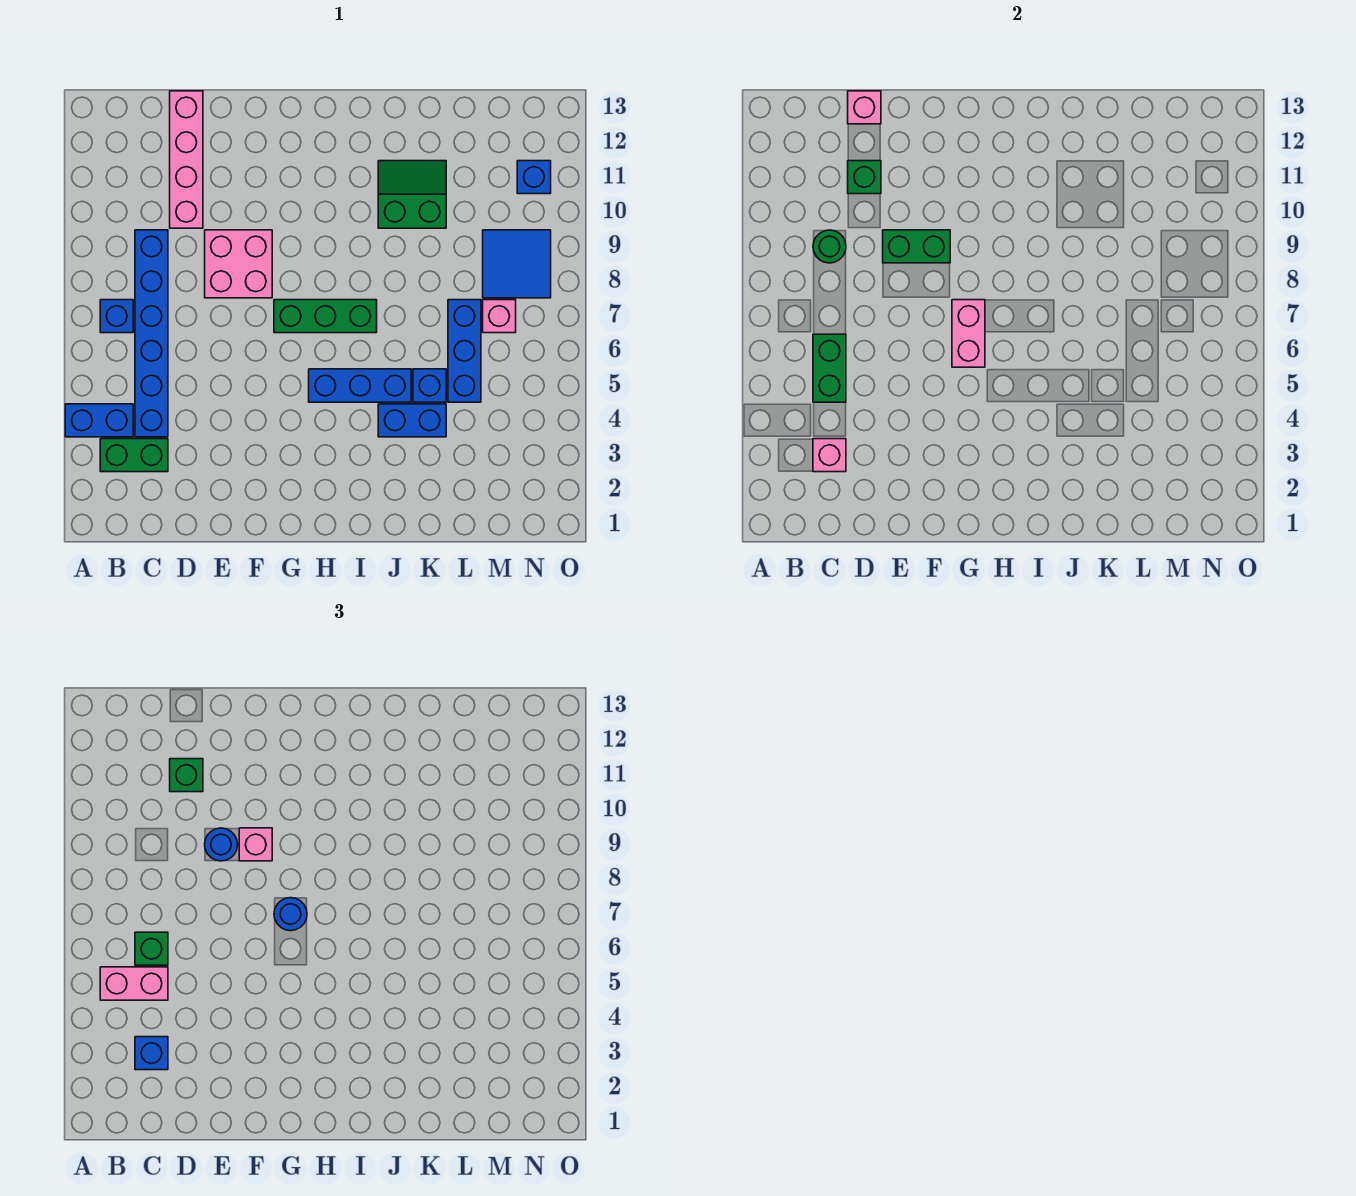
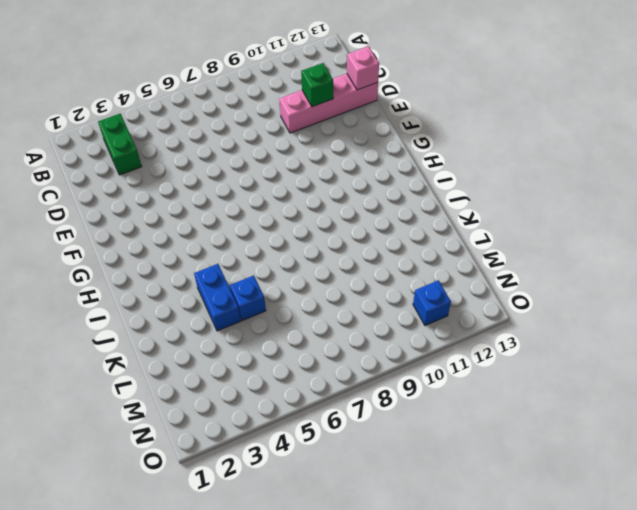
none -> blue 1x2 brick [65,404,133,437]
none -> blue 1x1 brick [100,300,133,333]
none -> blue 1x6 brick [135,230,168,437]

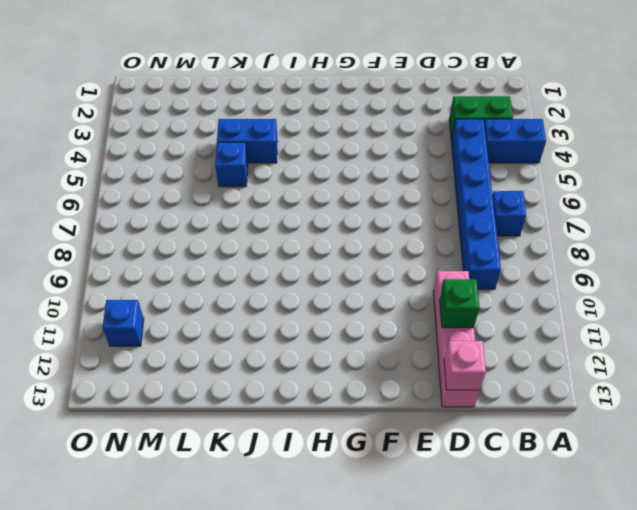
none -> pink 2x2 brick [205,230,272,298]
none -> green 1x3 brick [274,300,377,333]
none -> blue 1x3 brick [309,369,411,402]

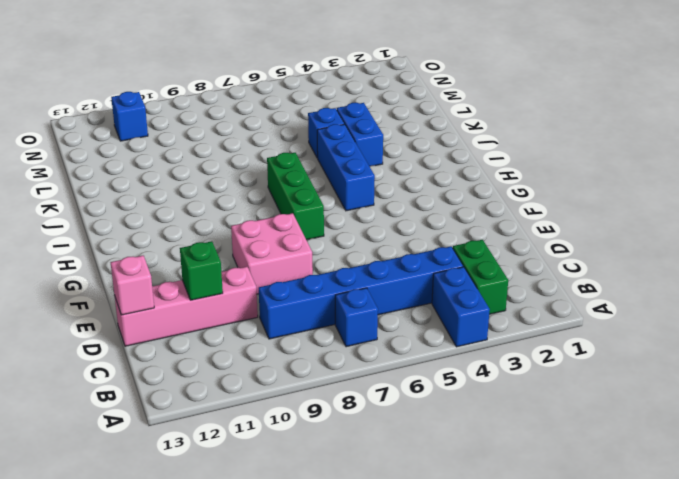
none -> green 2x2 slope [378,161,446,228]
none -> blue 1x3 brick [448,300,481,402]
none -> pink 1x1 brick [483,300,516,333]

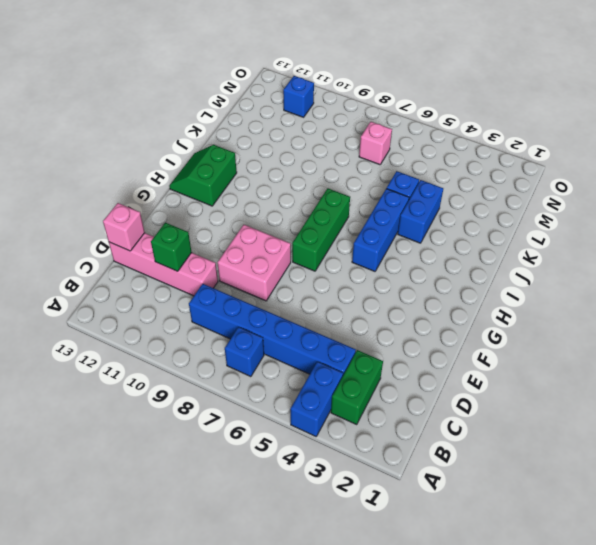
green 2x2 slope [169,145,237,206] -> green 2x2 slope moved to [378,161,446,228]
none -> blue 1x3 brick [448,300,481,402]
none -> blue 2x2 tile [483,230,551,298]
none -> pink 1x1 brick [813,439,846,472]

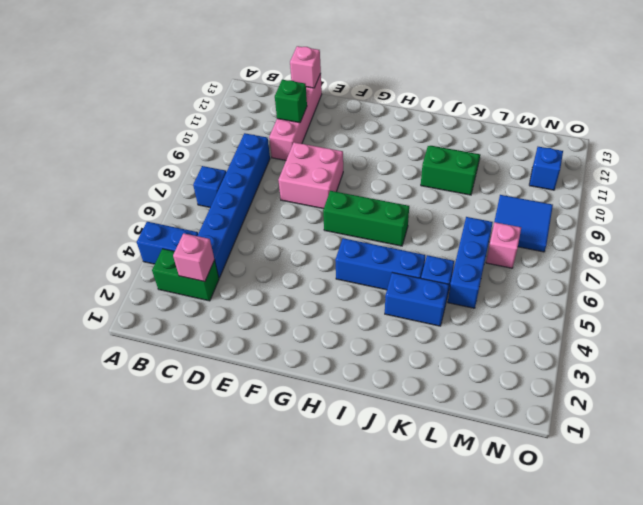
none -> green 1x2 brick [813,334,846,402]
none -> green 1x1 round brick [813,230,846,263]
none -> green 1x2 brick [883,230,950,263]

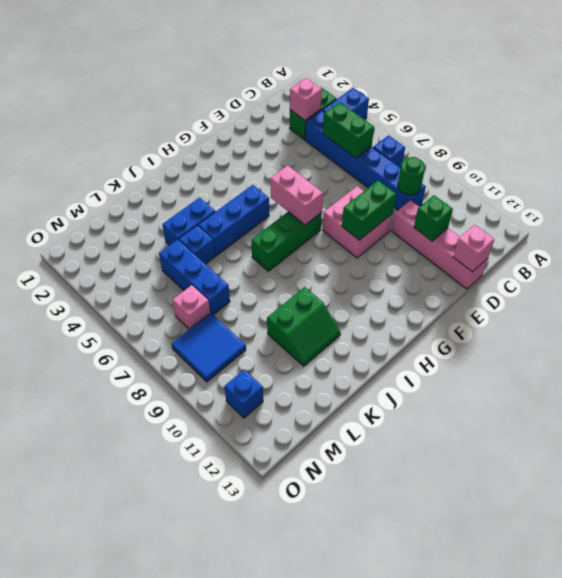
none -> pink 1x2 brick [100,967,168,1000]
none -> blue 1x1 brick [135,1037,168,1070]
none -> green 1x1 brick [135,932,168,965]

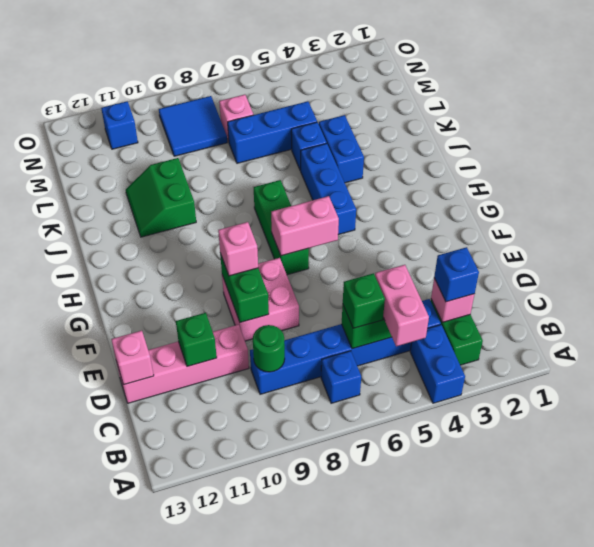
none -> green 1x1 brick [170,759,203,792]
none -> blue 1x1 round brick [205,828,238,861]
none -> blue 1x1 round brick [274,898,307,931]

